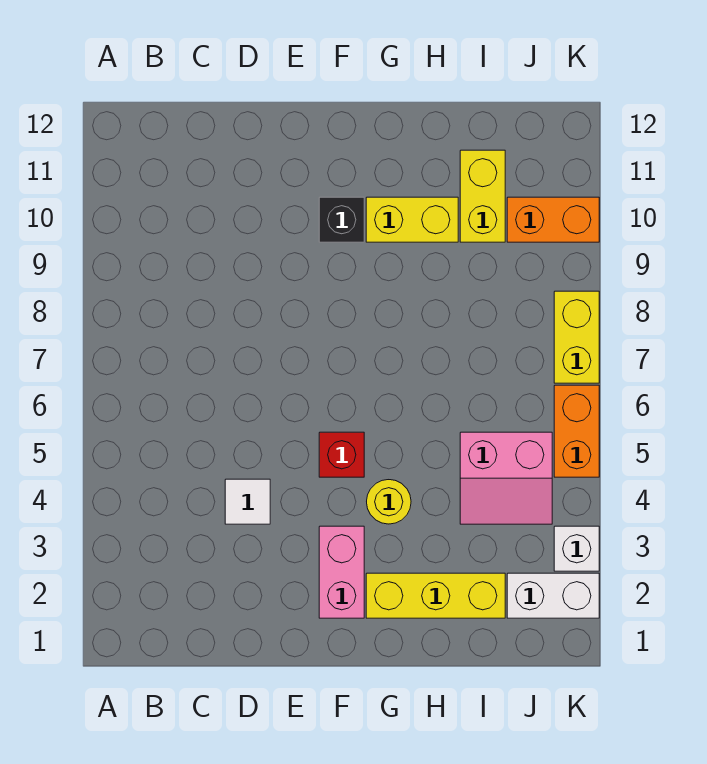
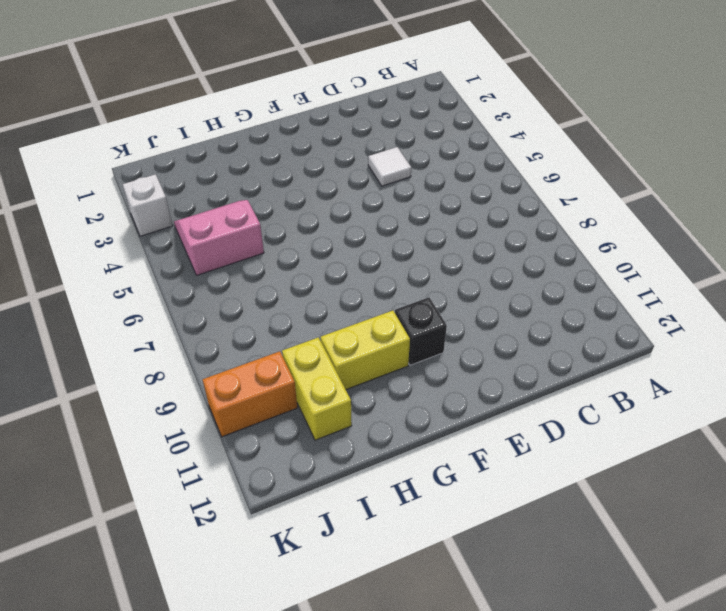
none -> pink 1x2 brick [319,526,364,618]
none -> red 1x1 brick [319,432,364,477]
none -> yellow 1x3 brick [366,573,505,618]

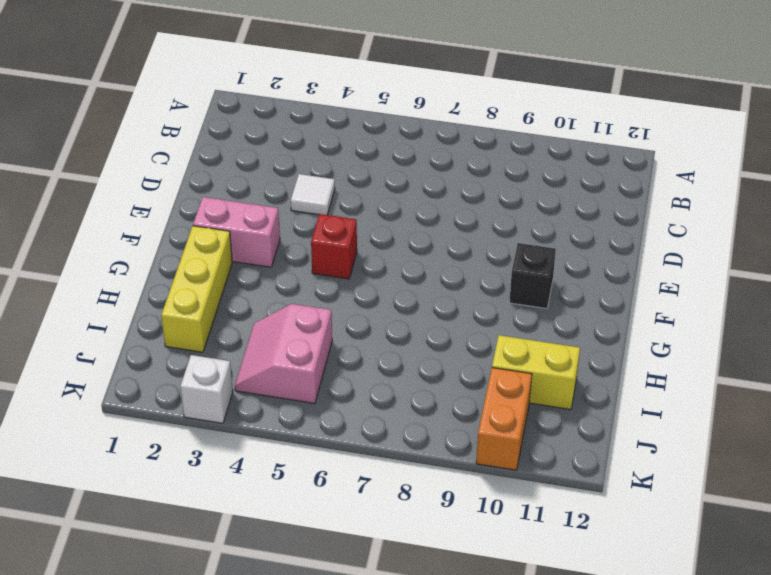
none -> yellow 1x1 round brick [367,480,411,524]
none -> yellow 1x2 brick [366,197,458,242]
none -> white 1x2 brick [507,573,599,618]

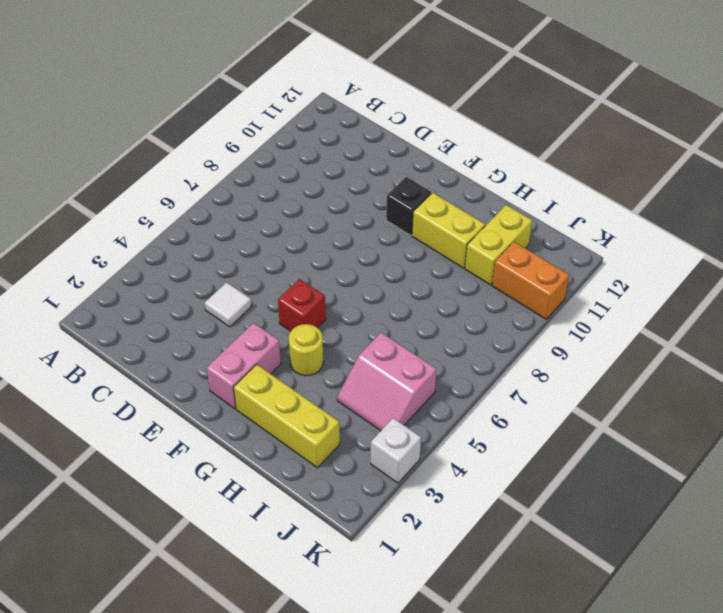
none -> white 1x2 brick [507,573,599,618]
none -> orange 1x2 brick [554,385,599,477]
none -> yellow 1x2 brick [554,291,599,383]

